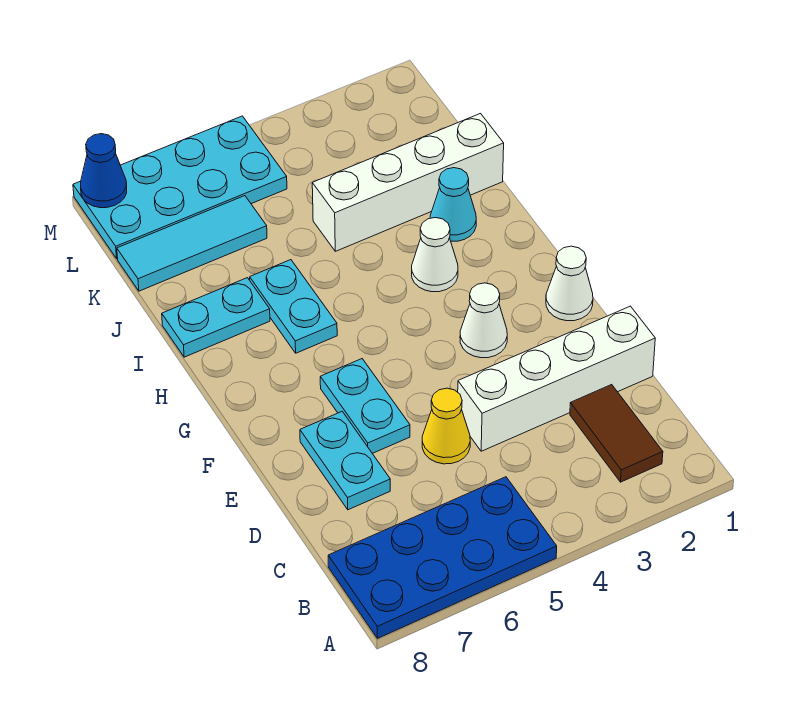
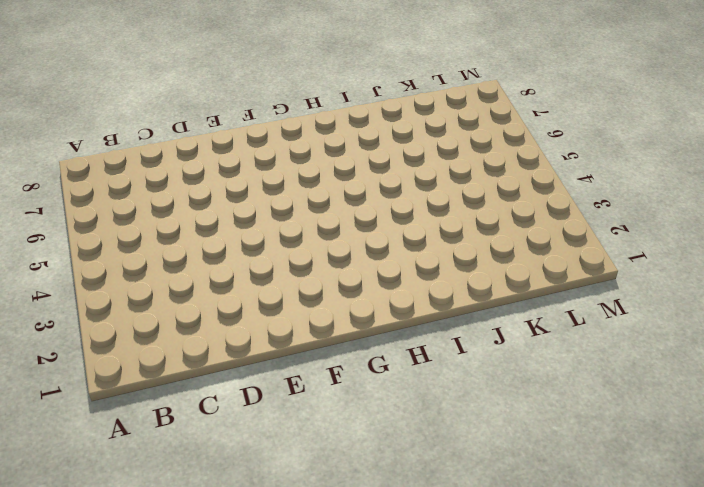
none -> blue 2x4 plate [328,477,557,638]
none -> brown 1x2 tile [570,385,663,482]
none -> white 1x4 brick [458,306,655,451]

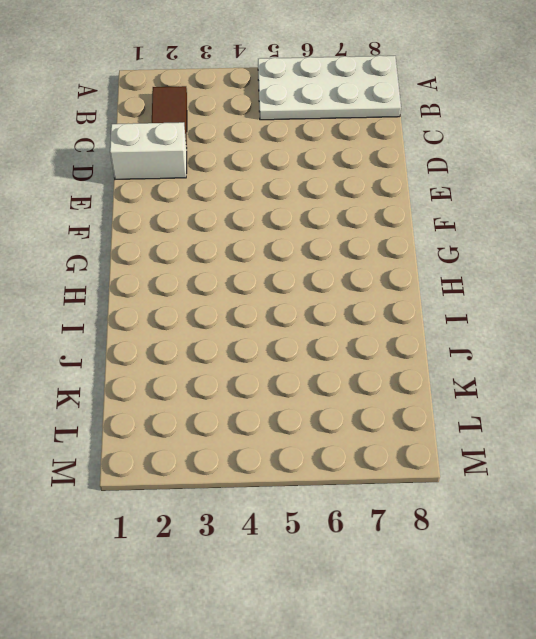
white 2x4 plate [258,55,401,120] -> blue 2x4 plate [328,477,557,638]
white 1x2 brick [110,122,187,179] -> white 1x4 brick [458,306,655,451]
none -> yellow 1x1 cone [422,388,470,464]
none -> cyan 1x2 plate [300,412,390,510]
none -> cyan 1x2 plate [320,359,410,453]

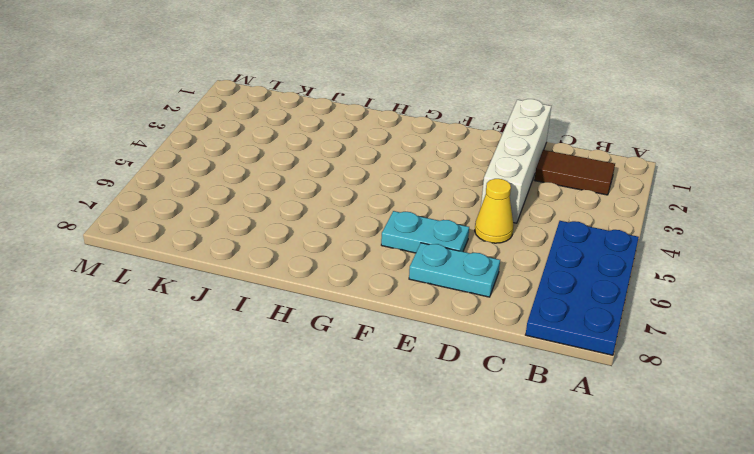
none -> white 1x1 cone [546,246,593,321]
none -> white 1x1 cone [460,283,507,358]
none -> white 1x1 cone [412,218,458,292]

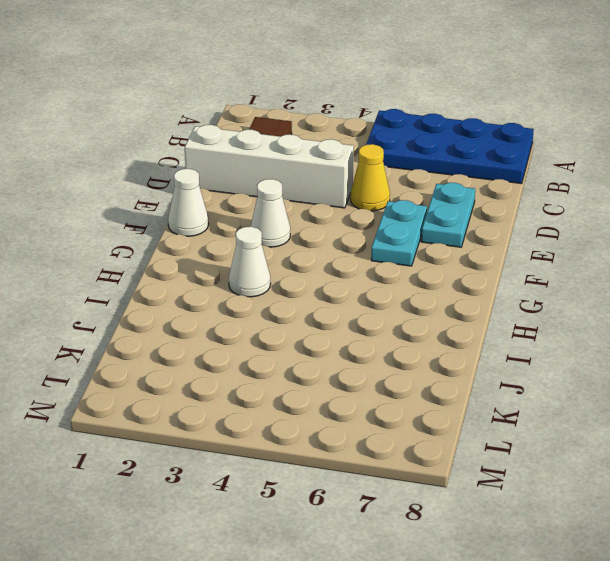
none -> cyan 1x2 plate [250,260,337,353]
none -> cyan 1x1 cone [430,168,476,241]
none -> cyan 1x2 plate [162,278,270,357]

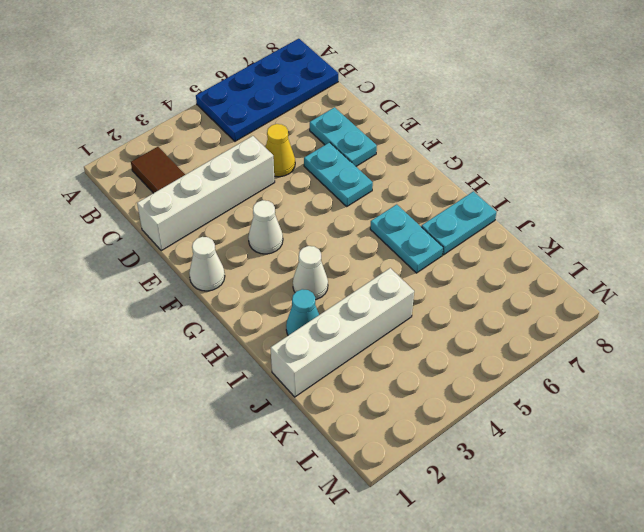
none -> cyan 1x3 tile [117,196,267,291]
none -> cyan 2x4 plate [73,116,287,259]
none -> blue 1x1 cone [81,134,127,208]

